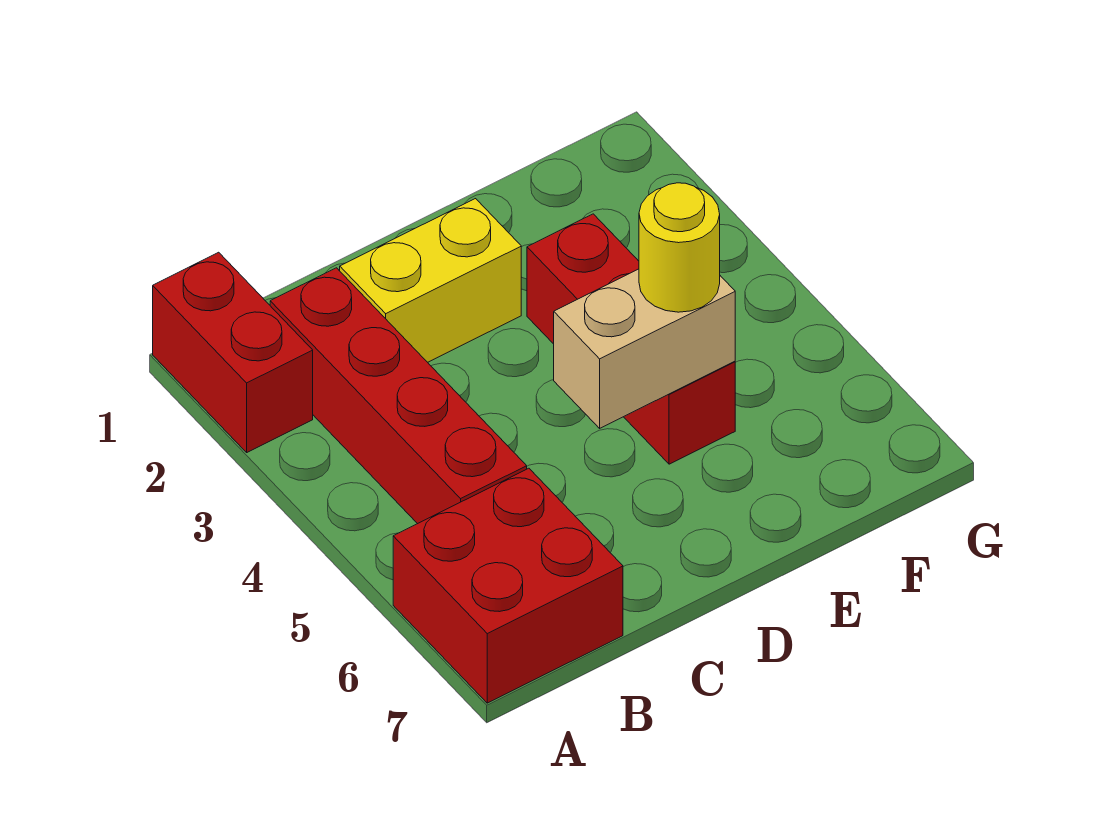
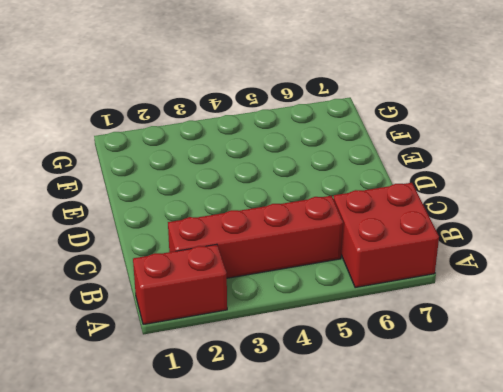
none -> yellow 1x2 brick [340,199,521,362]
none -> red 1x3 brick [527,214,735,464]

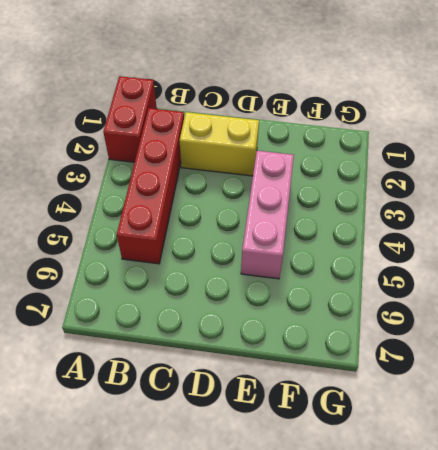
pink 1x3 brick [241,151,294,279] -> red 1x3 brick [527,214,735,464]
none -> red 2x2 brick [393,468,623,703]
none -> tan 1x2 brick [554,269,735,428]

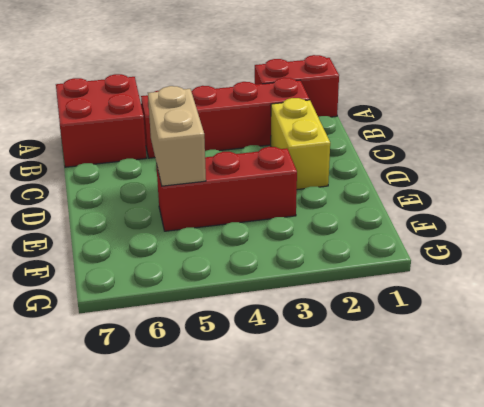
none -> yellow 1x1 round brick [639,183,720,312]

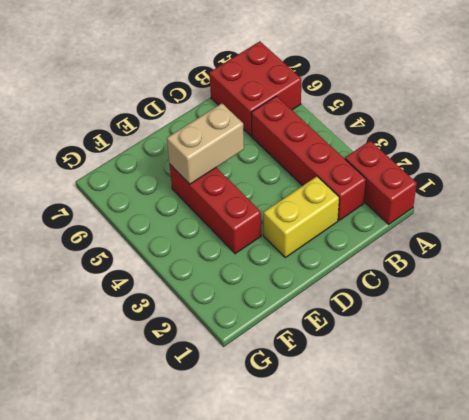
none -> yellow 1x1 round brick [639,183,720,312]

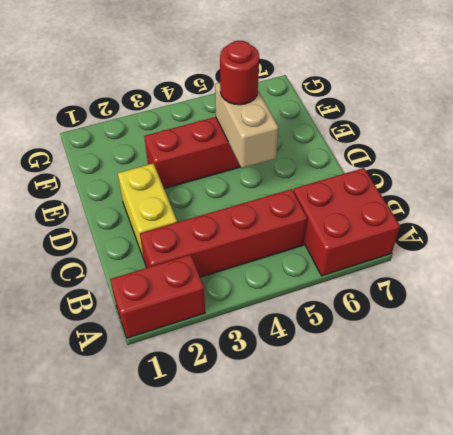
red 1x1 round brick [220,41,259,105] -> yellow 1x1 round brick [639,183,720,312]

